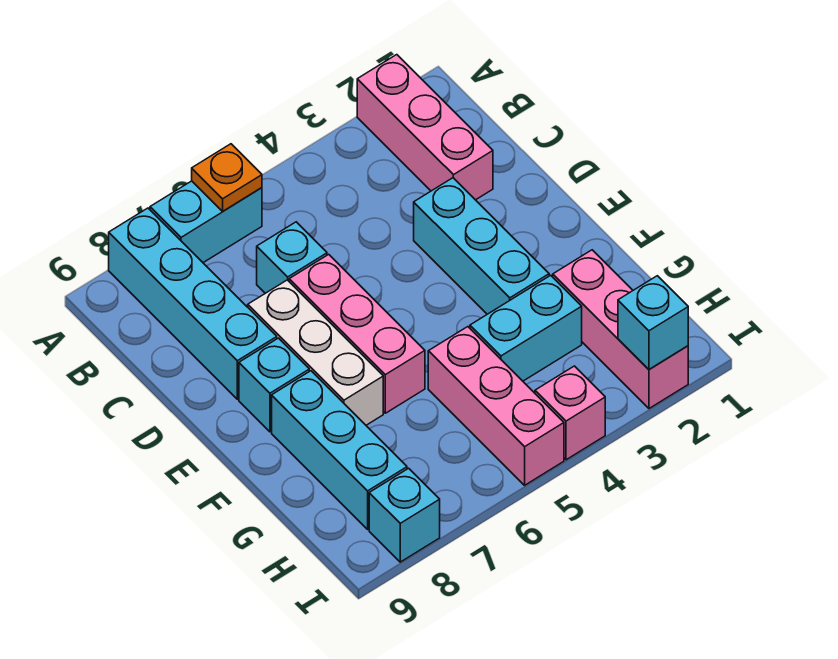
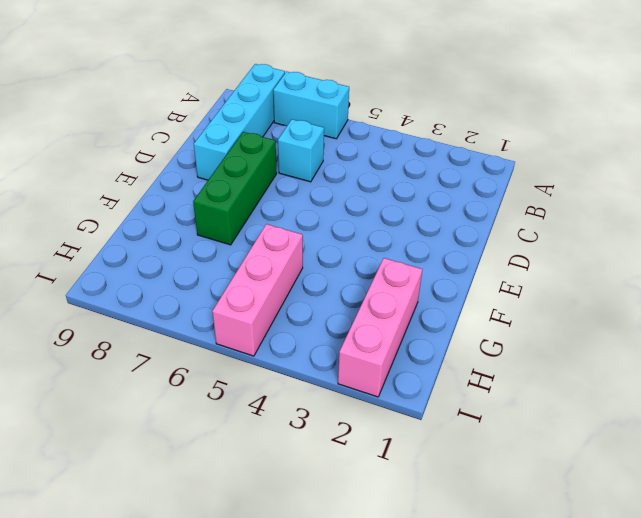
green 1x3 brick [193,132,277,245] -> white 1x3 brick [248,280,383,425]
none -> pink 1x3 brick [357,55,493,200]
none -> cyan 1x3 brick [414,178,549,314]
none -> pink 1x3 brick [289,254,425,413]

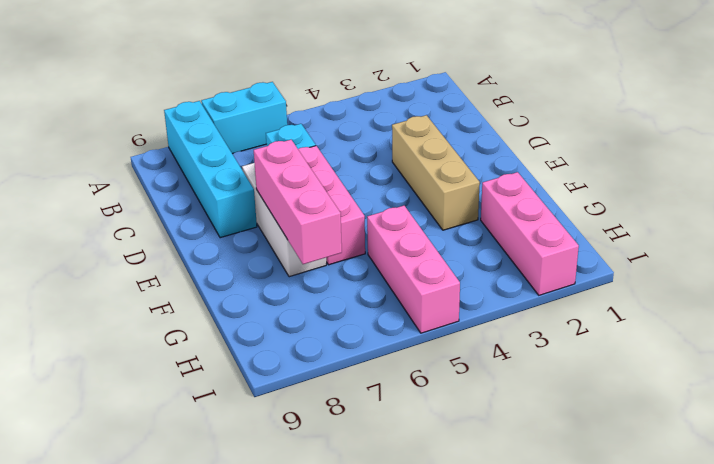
tan 1x3 brick [392,115,480,230] -> cyan 1x3 brick [414,178,549,314]
pink 1x3 brick [254,140,342,264] -> pink 1x3 brick moved to [357,55,493,200]
none -> cyan 1x1 brick [239,338,309,432]
none -> cyan 1x3 brick [272,371,407,529]
none -> cyan 1x2 brick [470,275,582,381]

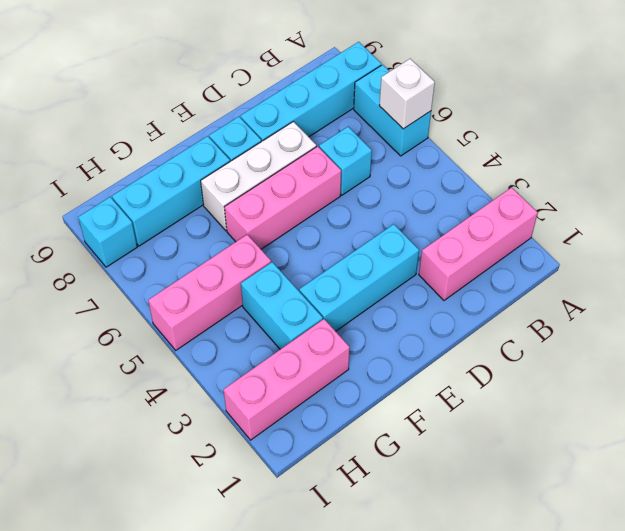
white 1x1 brick [379,59,435,129] -> orange 1x1 plate [192,144,262,211]
none -> pink 1x1 brick [535,366,605,460]
none -> cyan 1x1 brick [618,276,688,369]

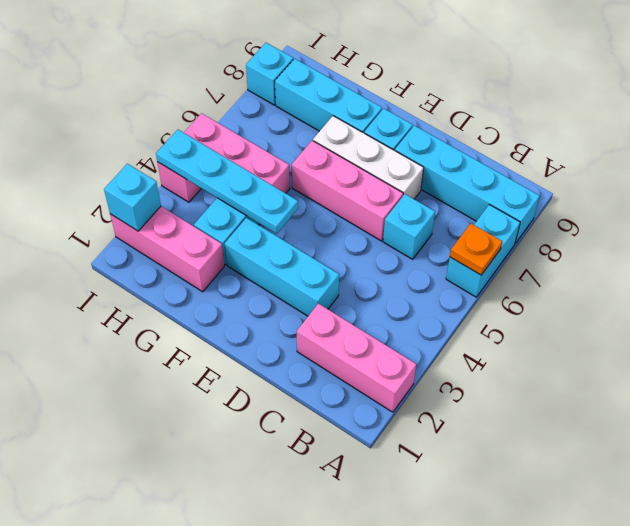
cyan 1x4 plate [156,130,298,234] -> none

